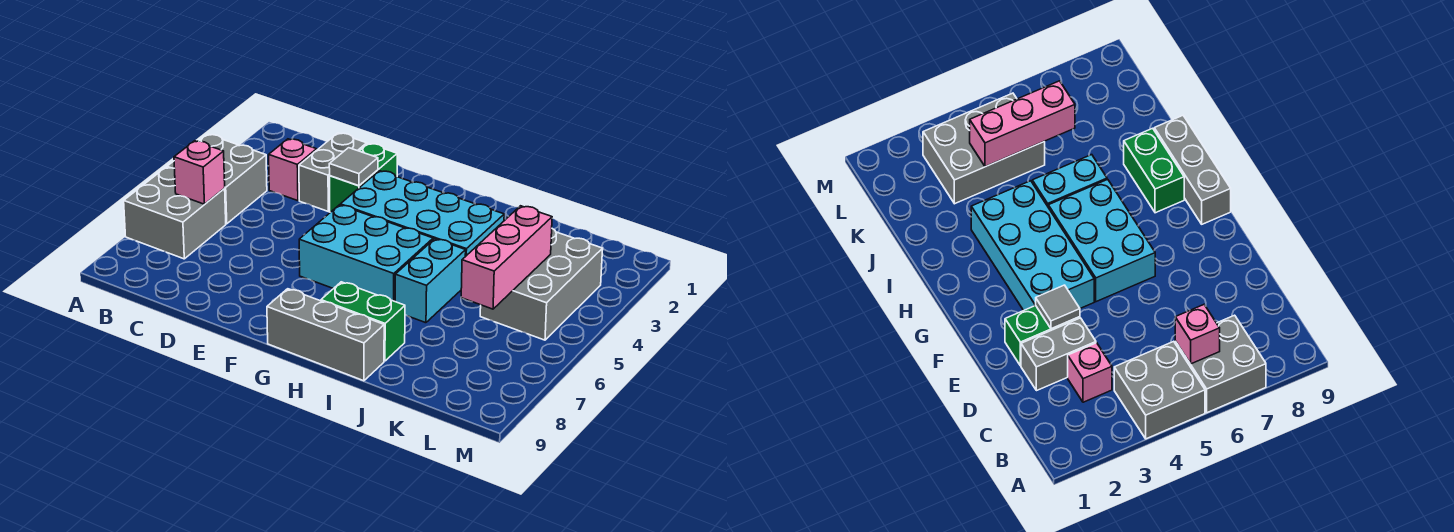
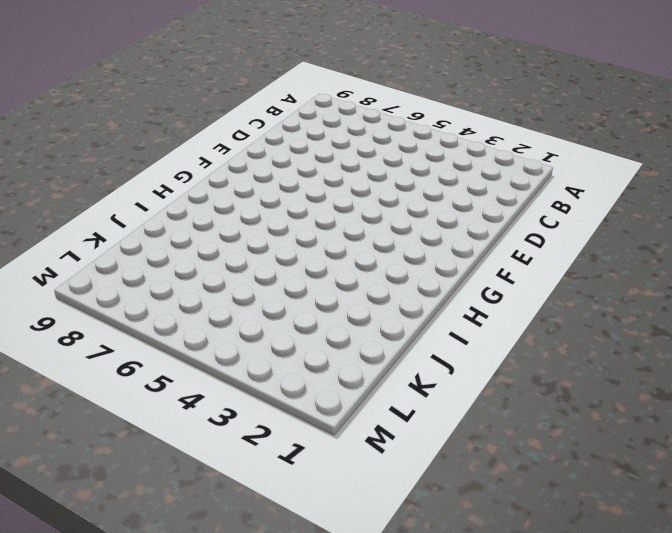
none -> grey 2x2 brick [167,134,267,224]
none -> grey 2x2 brick [124,167,226,259]
none -> pink 1x1 brick [269,139,317,201]

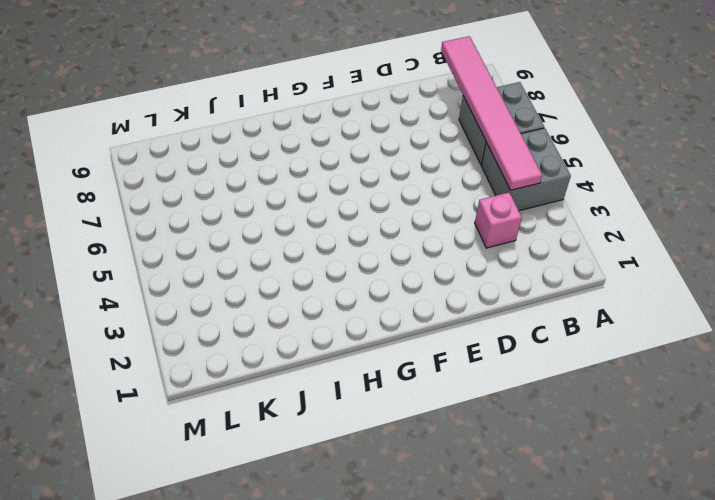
pink 1x6 tile [441,36,542,190] -> pink 1x1 brick [174,141,225,204]
none -> grey 1x2 brick [299,133,367,211]
none -> green 1x2 brick [330,143,397,212]
none -> cyan 2x4 brick [340,171,504,257]

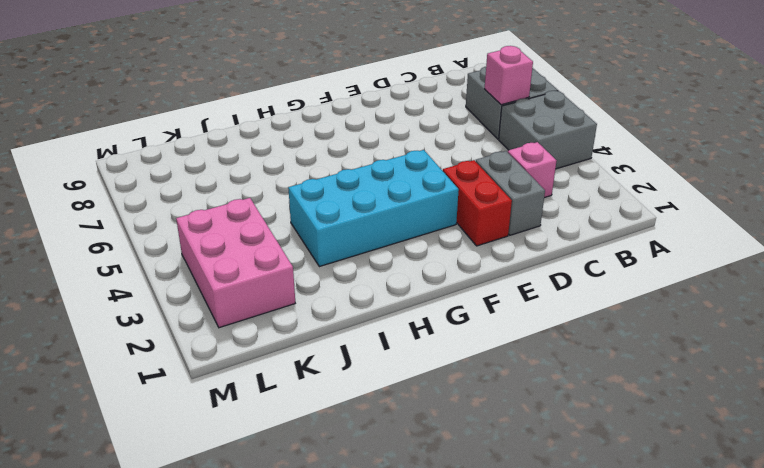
red 1x2 brick [443,160,512,246] -> green 1x2 brick [330,143,397,212]
pink 2x3 brick [176,198,295,328] -> grey 2x3 brick [480,229,603,340]
none -> cyan 2x3 brick [299,205,433,301]
none -> grey 1x3 brick [267,289,384,381]
none -> green 1x2 brick [321,282,405,361]

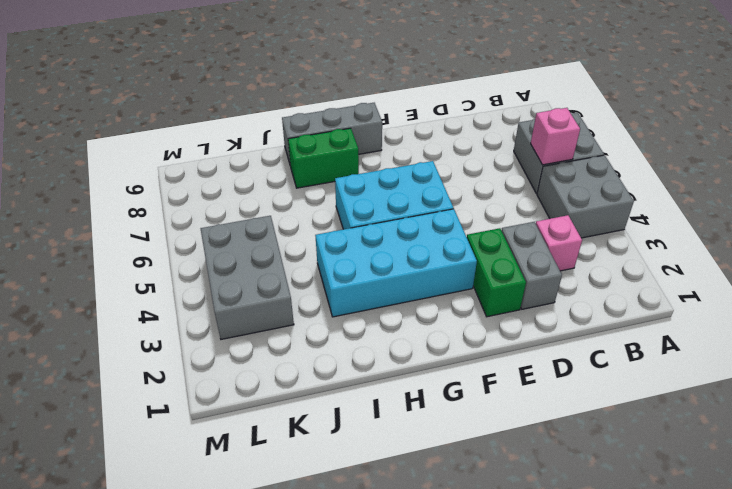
none -> cyan 1x2 brick [395,239,466,323]
none -> grey 1x1 tile [329,148,378,186]
none -> pink 1x3 brick [461,206,552,309]

